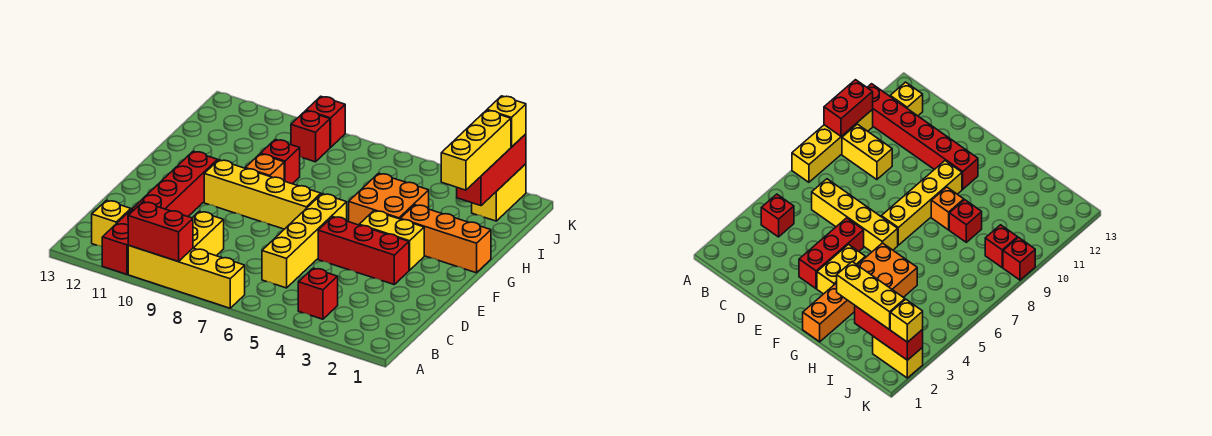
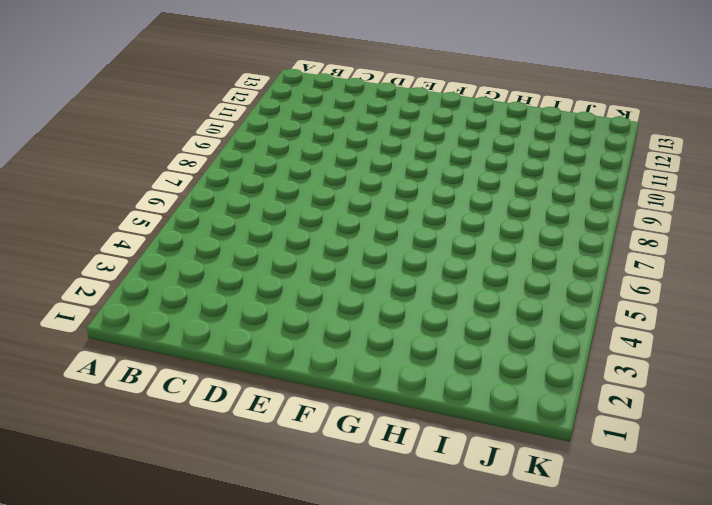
none -> yellow 1x4 brick [128,245,245,308]
none -> red 1x6 brick [102,151,218,274]
none -> red 1x1 brick [298,268,338,319]

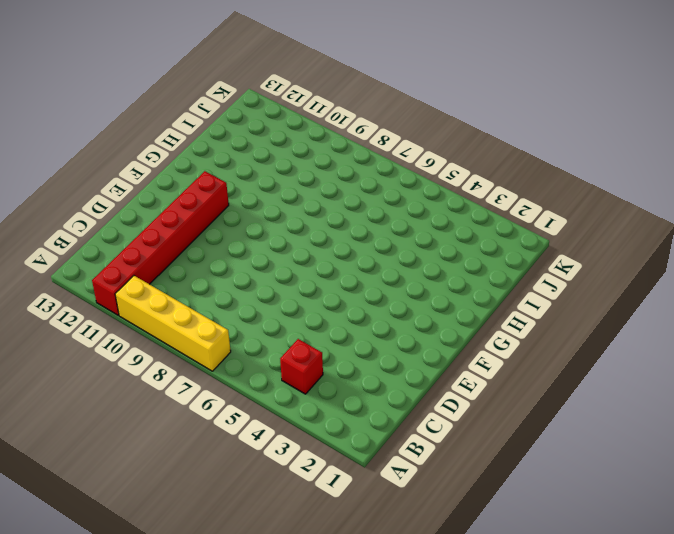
none -> yellow 1x2 brick [193,211,224,256]
none -> yellow 1x1 brick [92,200,131,246]
none -> yellow 1x4 brick [262,194,347,288]

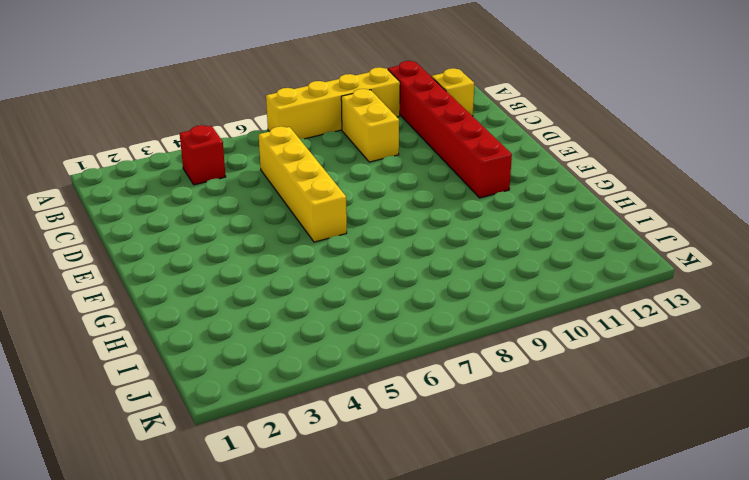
none -> red 1x3 brick [318,217,409,284]
none -> yellow 1x2 brick [359,211,424,270]
none -> yellow 1x4 brick [204,160,321,229]

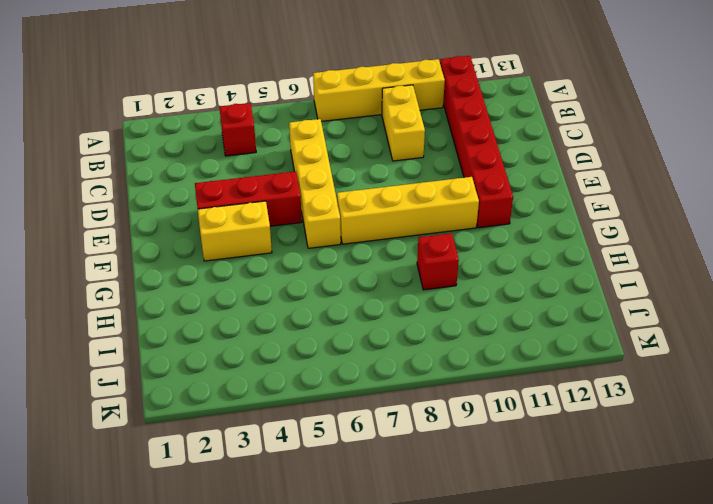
none -> yellow 1x1 brick [92,200,131,246]
none -> orange 1x3 brick [401,205,491,273]
none -> orange 2x2 brick [349,173,429,225]

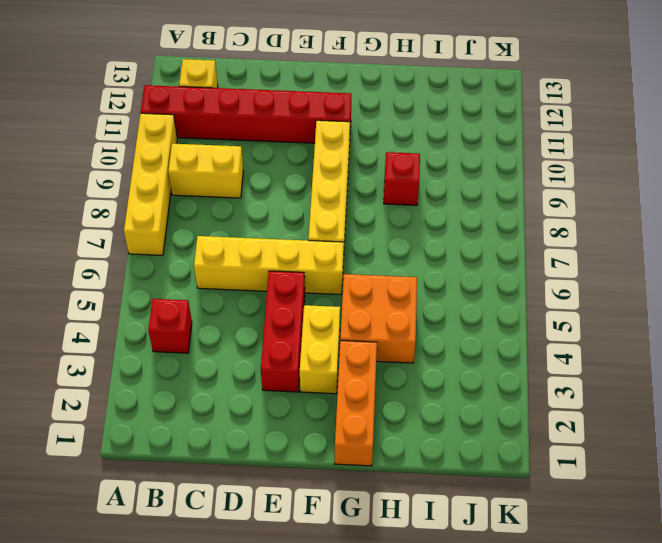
none -> orange 1x1 brick [245,154,284,180]
none -> yellow 1x2 brick [472,164,526,221]
none -> red 1x1 brick [291,111,330,162]

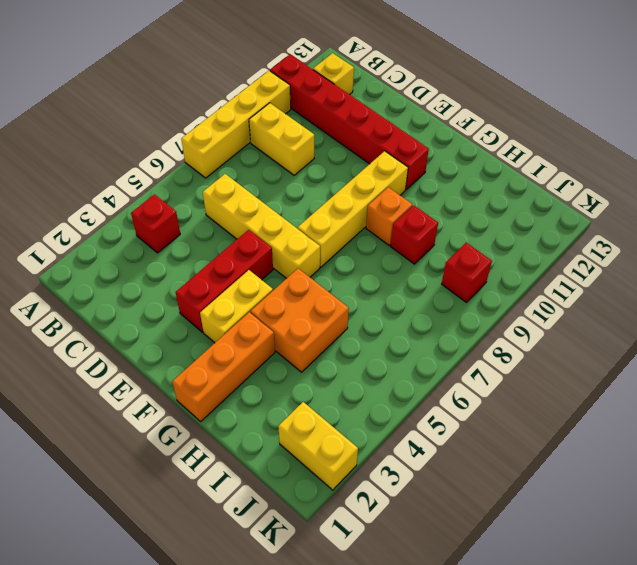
none -> red 1x1 brick [306,96,345,147]
none -> red 1x2 brick [128,202,193,261]
none -> red 1x3 brick [457,134,526,206]

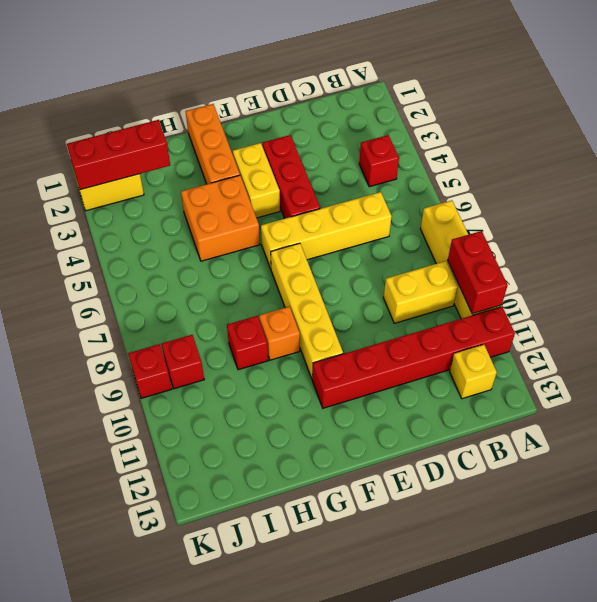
none -> yellow 1x3 brick [441,110,511,190]
none -> yellow 1x1 brick [487,96,526,147]

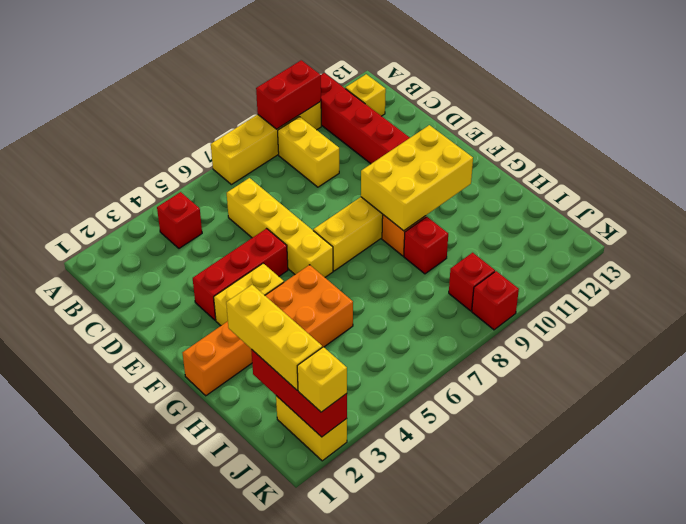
yellow 2x3 brick [361,125,473,231] -> none

